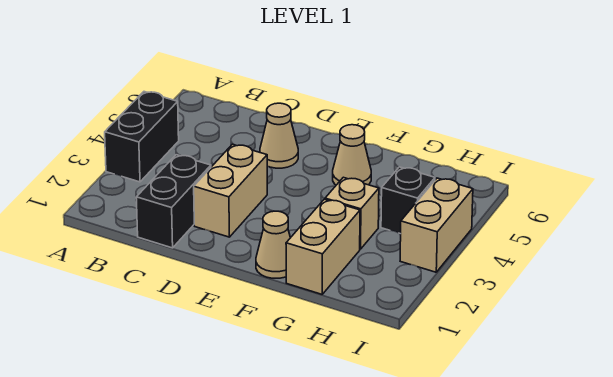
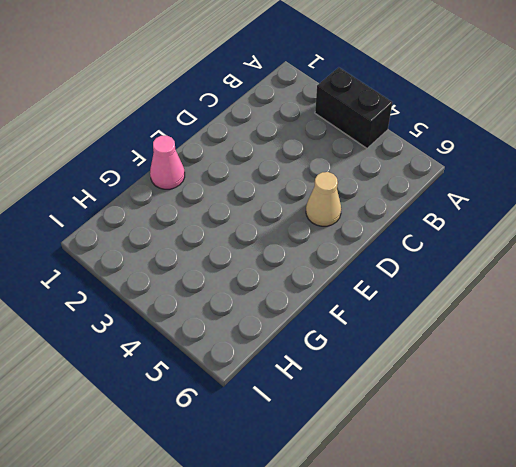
pink 1x1 cone [150,136,185,189] -> tan 1x1 cone [256,211,290,278]
none -> black 1x2 brick [136,155,211,248]
none -> tan 1x2 brick [194,144,267,237]

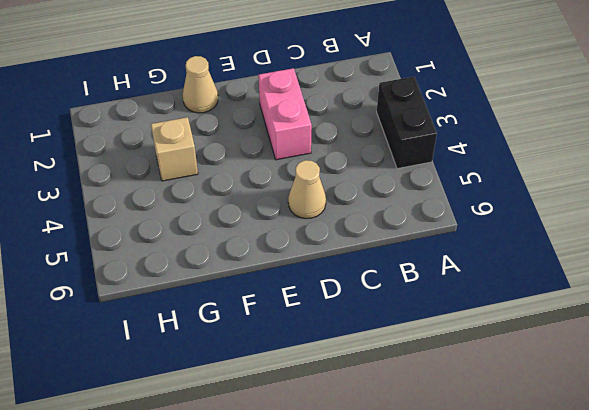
pink 1x2 brick [259,68,312,160] -> tan 1x2 brick [194,144,267,237]
none -> black 1x2 brick [136,155,211,248]
none -> tan 1x1 cone [333,125,371,185]

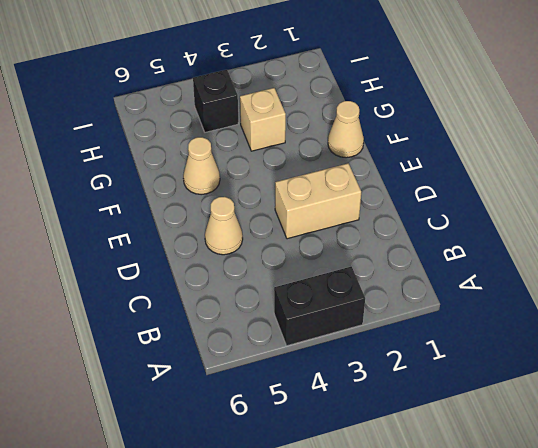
none -> black 1x2 brick [136,155,211,248]
none -> tan 1x2 brick [286,199,360,294]

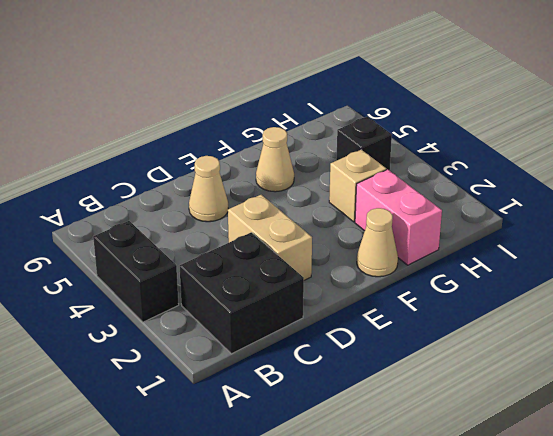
black 2x2 brick [180,232,304,354] -> black 1x2 brick [136,155,211,248]
pink 1x2 brick [355,169,442,265] -> tan 1x2 brick [286,199,360,294]
none -> tan 1x2 brick [400,178,473,272]

